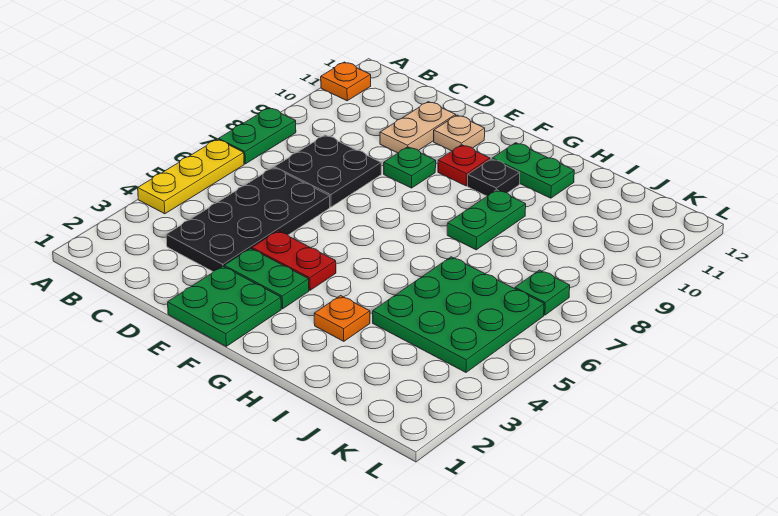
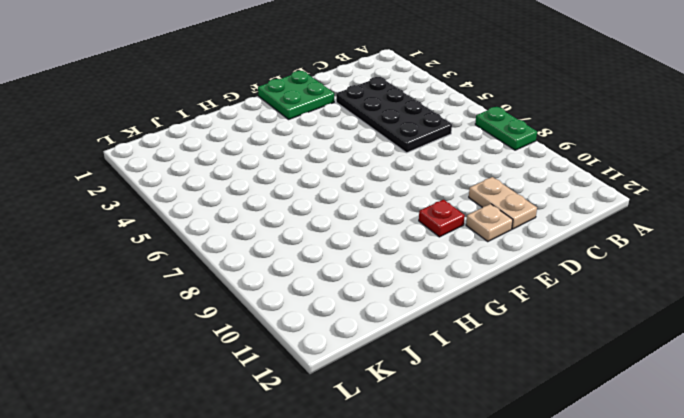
none -> yellow 1x3 plate [138,139,244,214]
none -> orange 1x1 plate [321,62,371,101]
none -> black 2x2 plate [275,135,381,207]

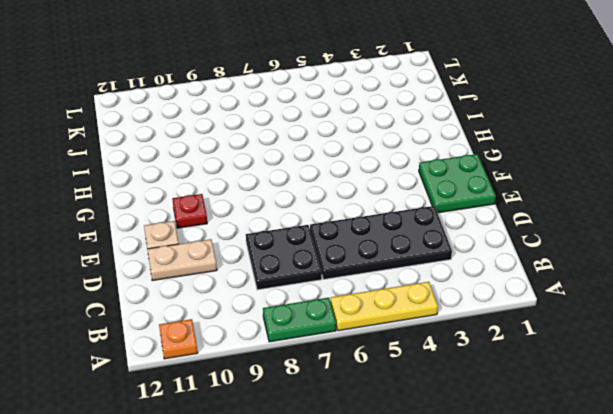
none -> green 1x2 plate [224,248,309,309]
none -> red 1x2 plate [252,231,336,290]
none -> green 1x1 plate [384,147,436,188]

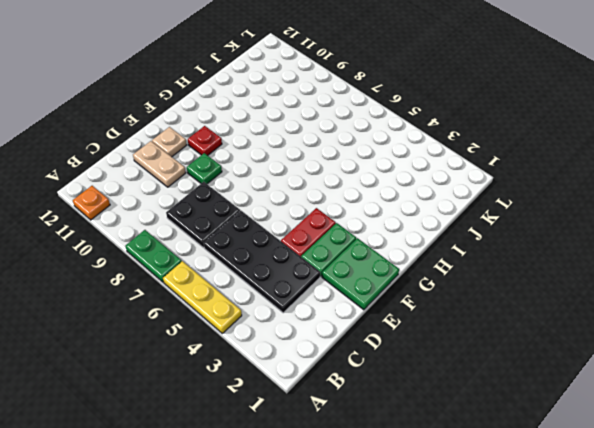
none -> black 1x1 plate [468,159,520,196]
none -> green 1x2 plate [492,143,574,198]
none -> orange 1x1 plate [314,296,370,341]

